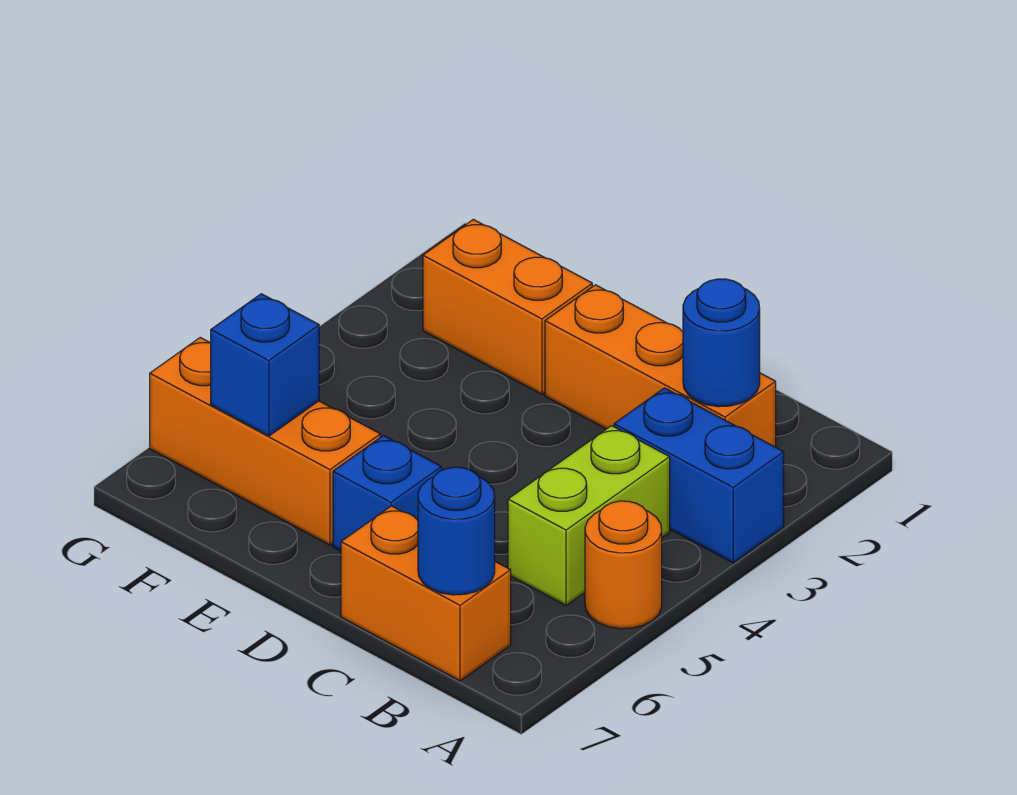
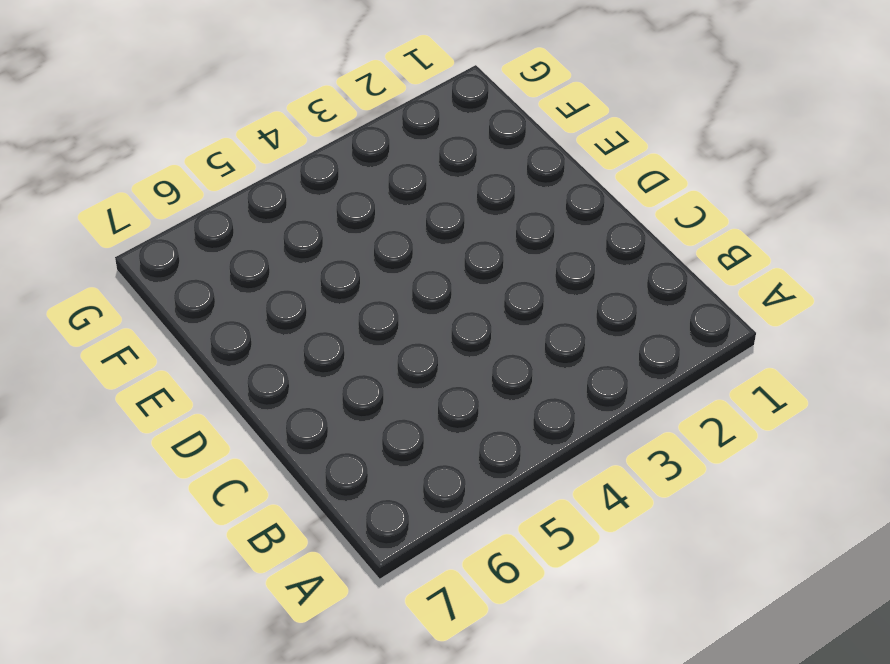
none -> blue 1x2 brick [614,388,784,563]
none -> orange 1x1 round brick [585,501,662,629]

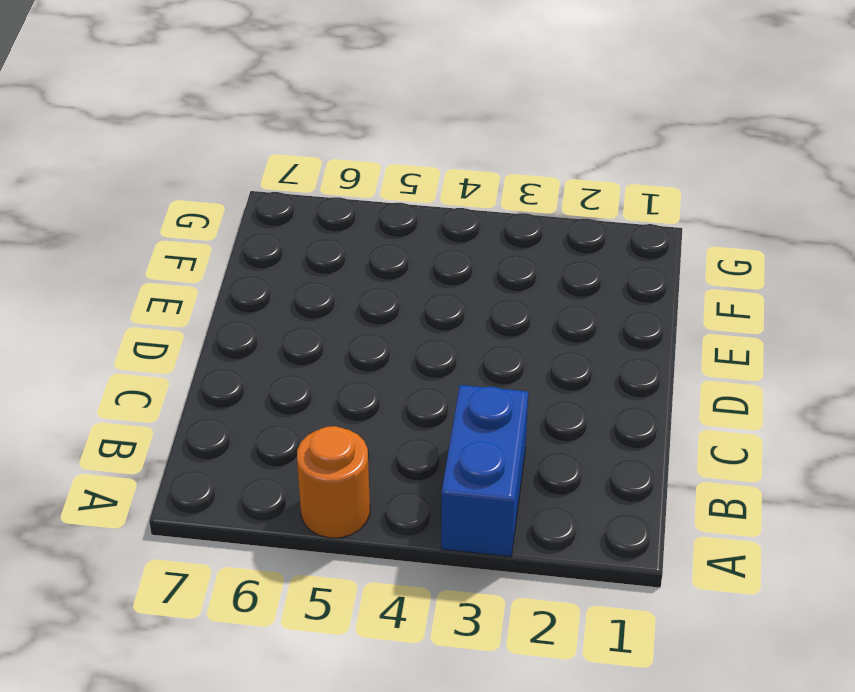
none -> orange 1x3 brick [545,285,776,447]
none -> lime 1x2 brick [508,426,670,606]

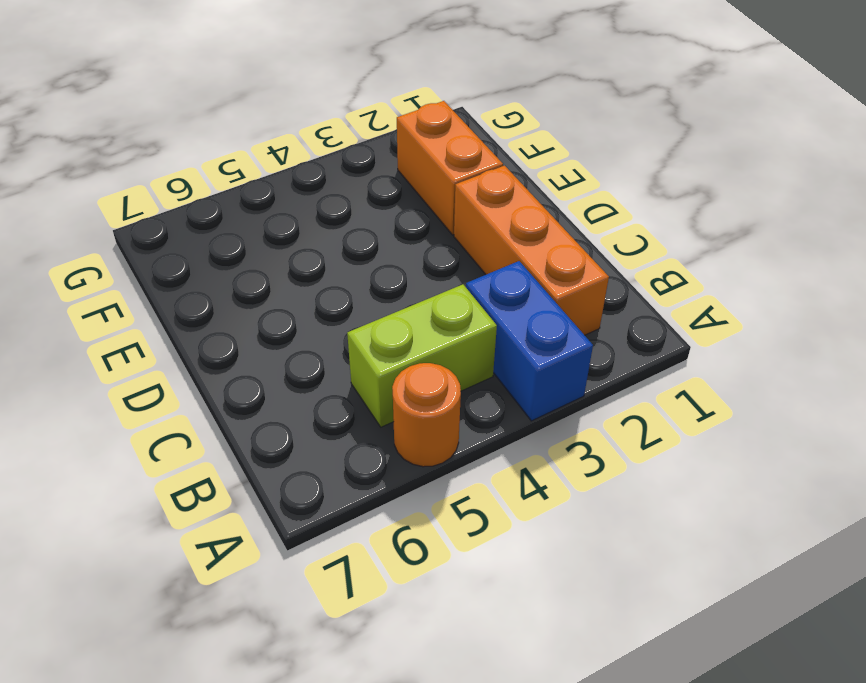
none -> orange 1x2 brick [341,506,511,681]
none -> blue 1x1 brick [333,436,442,551]

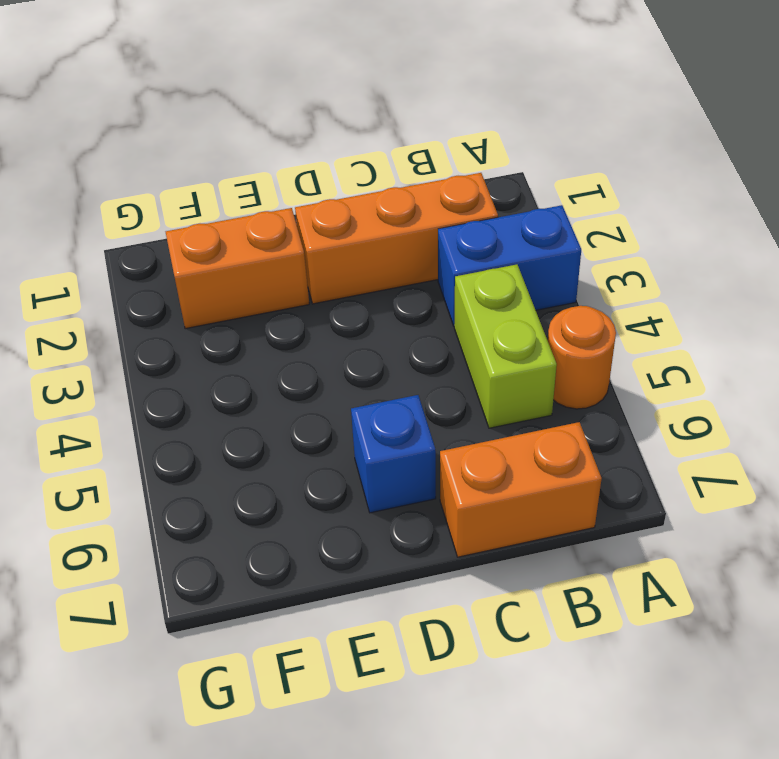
none -> orange 1x3 brick [150,337,380,545]
none -> blue 1x1 round brick [683,279,760,407]

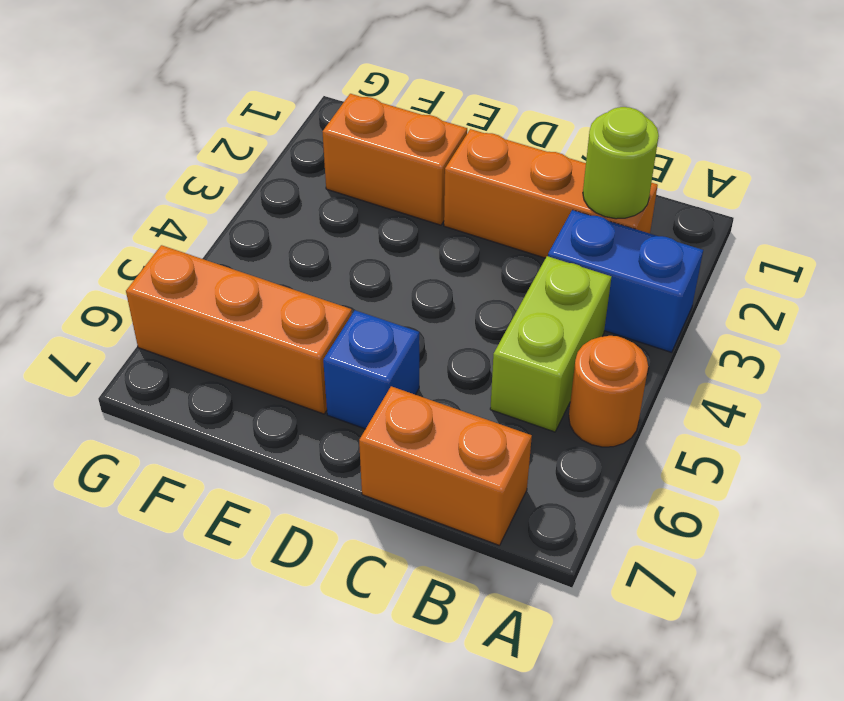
lime 1x1 round brick [583,107,659,219] -> blue 1x1 round brick [683,279,760,407]
none -> blue 1x1 round brick [418,467,495,595]
none -> blue 1x1 brick [211,294,319,436]

